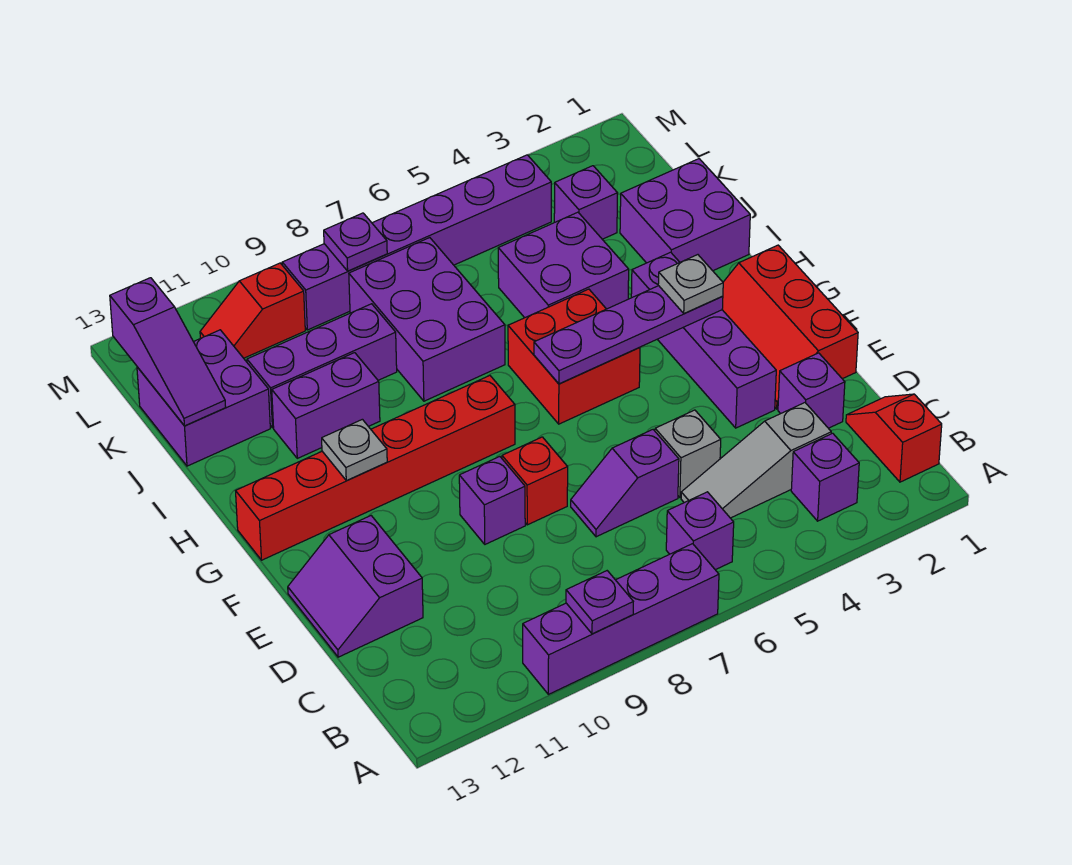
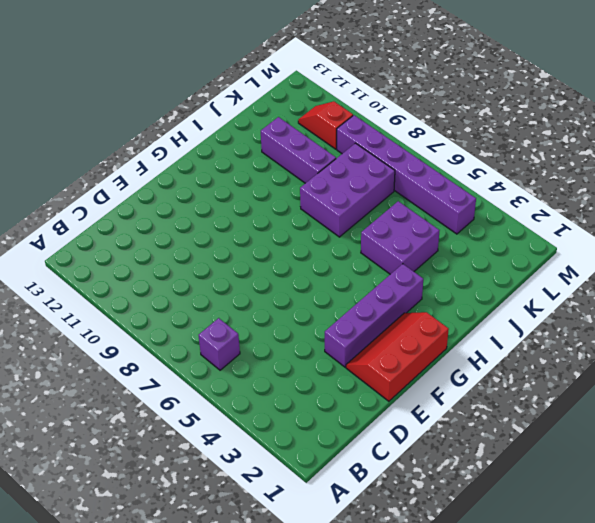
none -> purple 1x4 brick [523,544,719,694]
none -> red 1x2 slope [846,394,942,482]
none -> purple 1x1 brick [791,433,859,521]
none -> grey 1x3 slope [681,403,831,518]

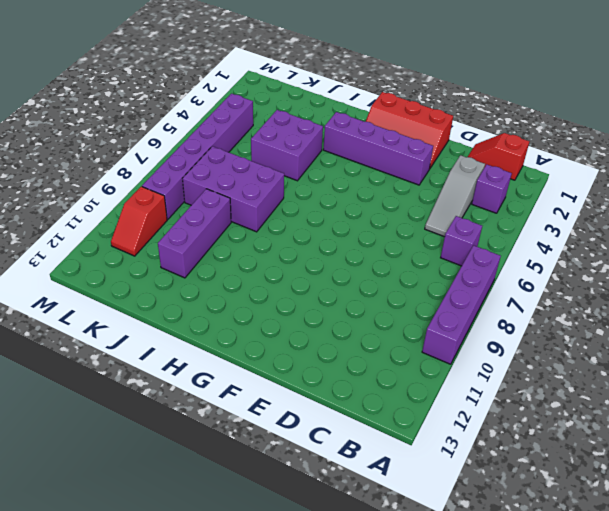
none -> purple 1x1 brick [778,353,845,428]
none -> grey 1x1 brick [655,410,721,497]
none -> purple 1x2 slope [571,430,679,537]
none -> purple 2x2 slope [288,516,423,657]

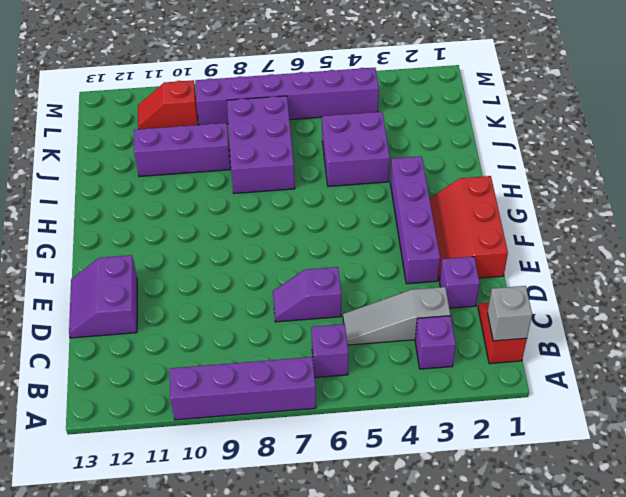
grey 1x1 brick [488,286,532,341] -> grey 1x1 brick moved to [655,410,721,497]
none -> red 1x1 brick [502,437,568,525]
none -> purple 1x1 brick [459,457,525,544]
none -> red 2x2 brick [508,289,640,424]
none -> red 1x6 brick [236,376,515,560]

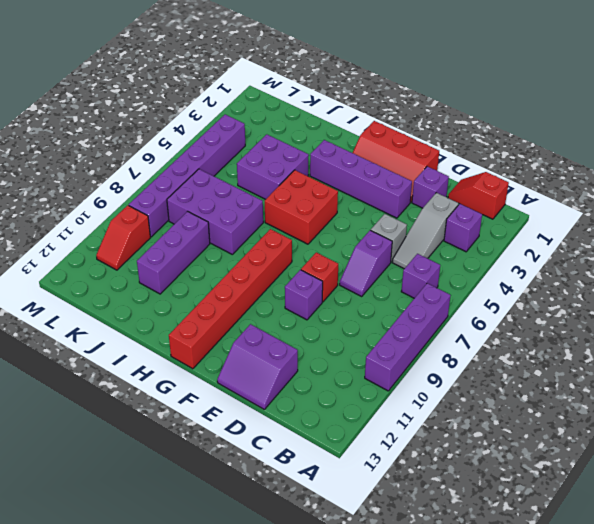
none -> purple 2x2 brick [620,159,750,271]
none -> purple 1x2 brick [272,353,380,458]
none -> purple 2x2 brick [137,330,270,466]
none -> purple 1x1 brick [554,166,618,239]

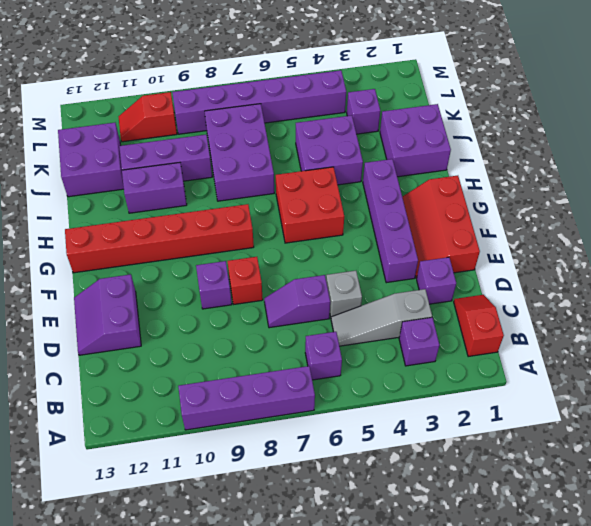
none -> purple 1x1 plate [566,571,633,634]
none -> purple 1x4 plate [534,286,723,384]
none -> grey 1x1 plate [322,419,387,481]
none -> purple 1x3 slope [110,278,226,426]

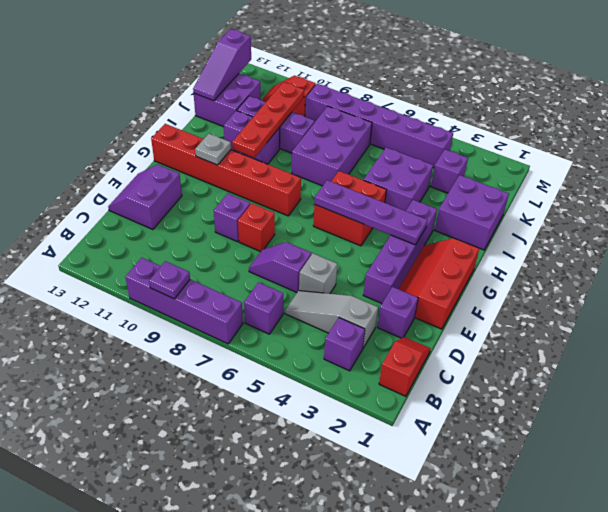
red 1x4 plate [232,82,304,158] -> none
none -> purple 1x1 plate [324,213,387,271]
none -> grey 1x1 plate [658,255,723,313]

